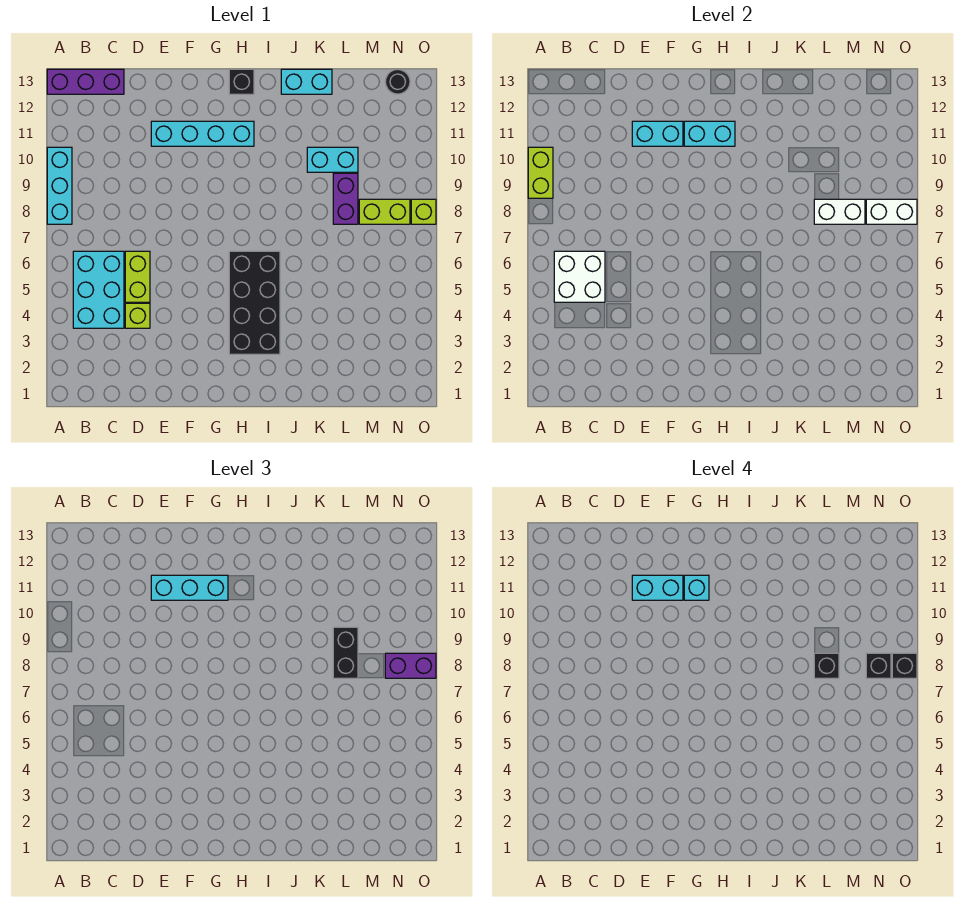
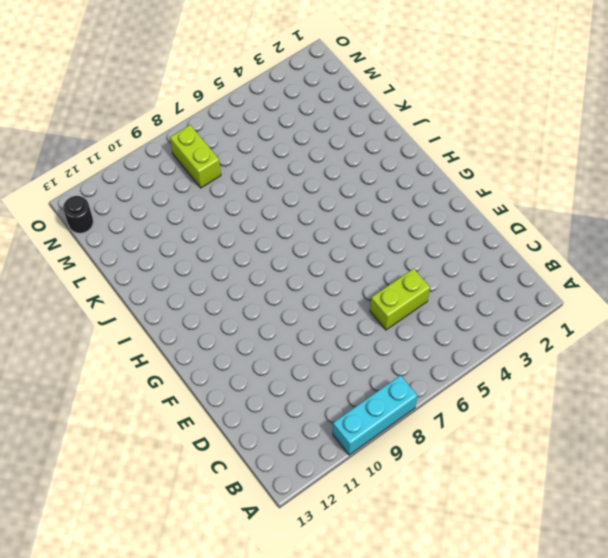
none -> purple 1x3 brick [47,69,124,94]
none -> cyan 2x3 brick [73,251,124,328]
none -> lime 1x1 brick [125,303,150,328]

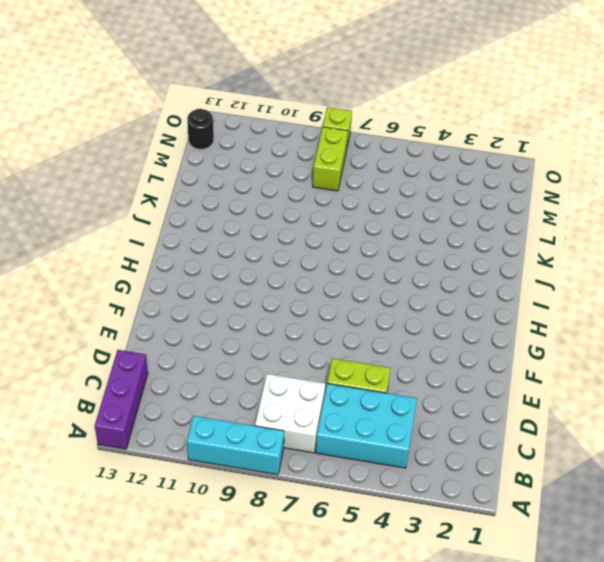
white 2x2 brick [255,374,325,453] -> white 2x2 brick moved to [554,251,605,302]
none -> lime 1x1 brick [125,303,150,328]
none -> cyan 1x4 brick [151,121,254,146]
none -> black 2x4 brick [229,251,280,354]

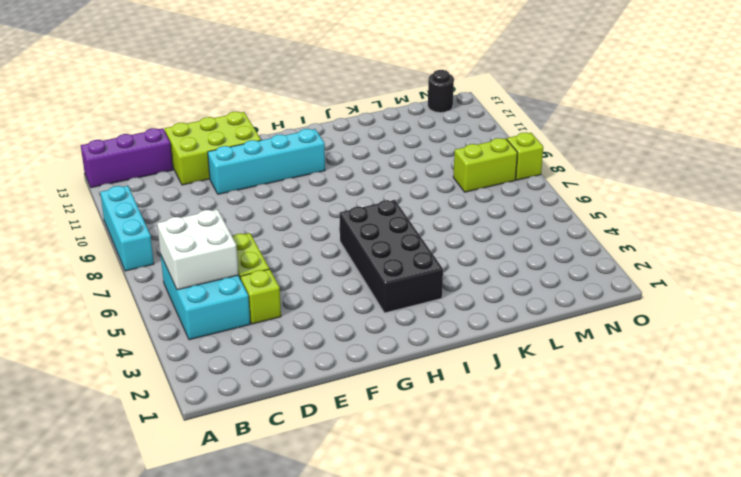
lime 2x3 brick [164,112,261,185] -> none
none -> black 1x1 brick [229,69,254,94]
none -> cyan 1x2 brick [281,69,332,94]
none -> cyan 1x2 brick [307,147,358,172]

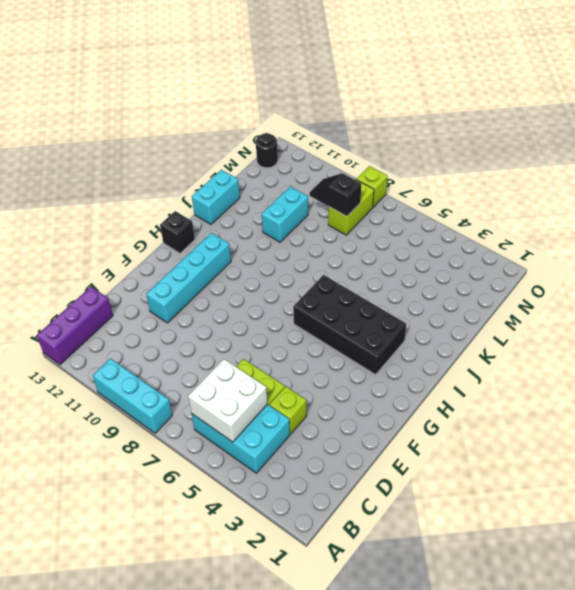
black 1x2 slope [310,173,361,216] -> white 1x2 brick [814,199,865,224]
none -> purple 1x2 brick [333,173,358,224]
none -> lime 1x2 brick [528,147,553,198]
none -> cyan 1x2 brick [632,121,683,146]

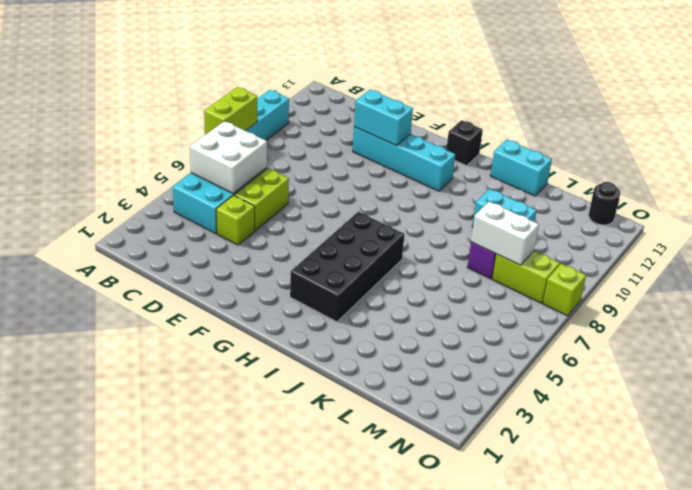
lime 1x2 brick [204,87,257,135] -> lime 1x2 brick moved to [528,147,553,198]
none -> purple 1x3 brick [47,69,124,94]
none -> cyan 1x2 brick [684,121,735,146]
none -> white 1x2 brick [866,199,917,224]

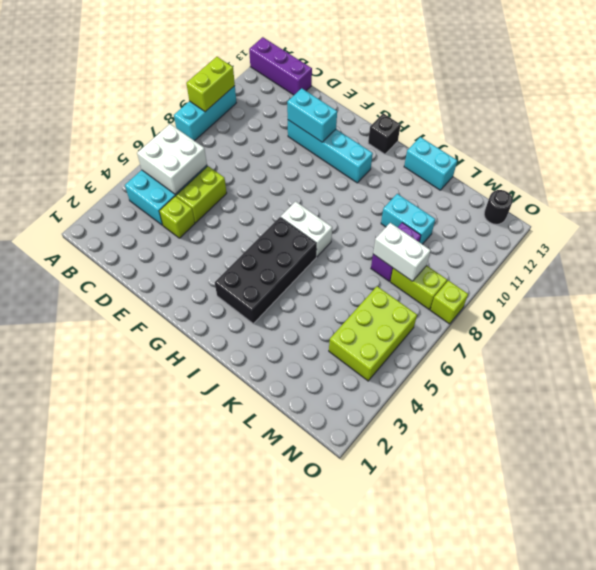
white 1x2 brick [281,201,332,257] -> white 1x2 brick moved to [866,199,917,224]
lime 2x3 brick [329,286,417,381] -> none
none -> cyan 1x2 brick [684,121,735,146]
none -> cyan 1x3 brick [151,575,228,600]
none -> black 1x2 brick [333,627,358,678]

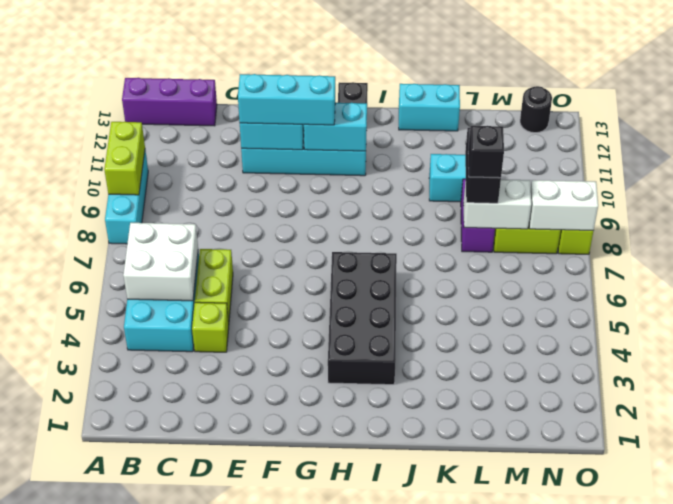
none -> purple 1x2 brick [385,653,436,678]
none -> cyan 1x2 brick [632,575,683,600]
none -> cyan 1x1 brick [684,575,709,600]

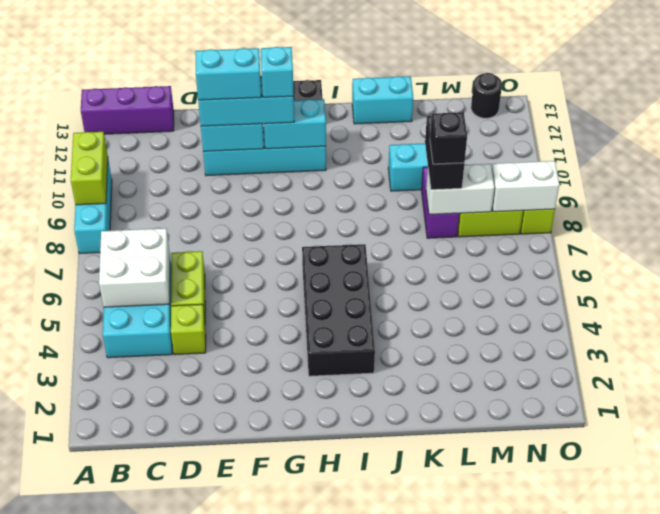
none -> purple 1x2 brick [385,653,436,678]
none -> black 1x1 brick [866,653,891,678]
none -> black 1x1 brick [892,653,917,678]

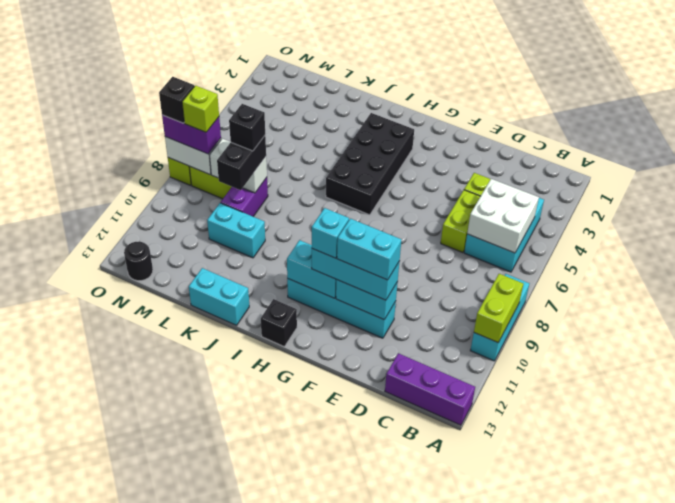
lime 1x1 brick [182,86,219,132] -> black 1x1 brick [866,653,891,678]

